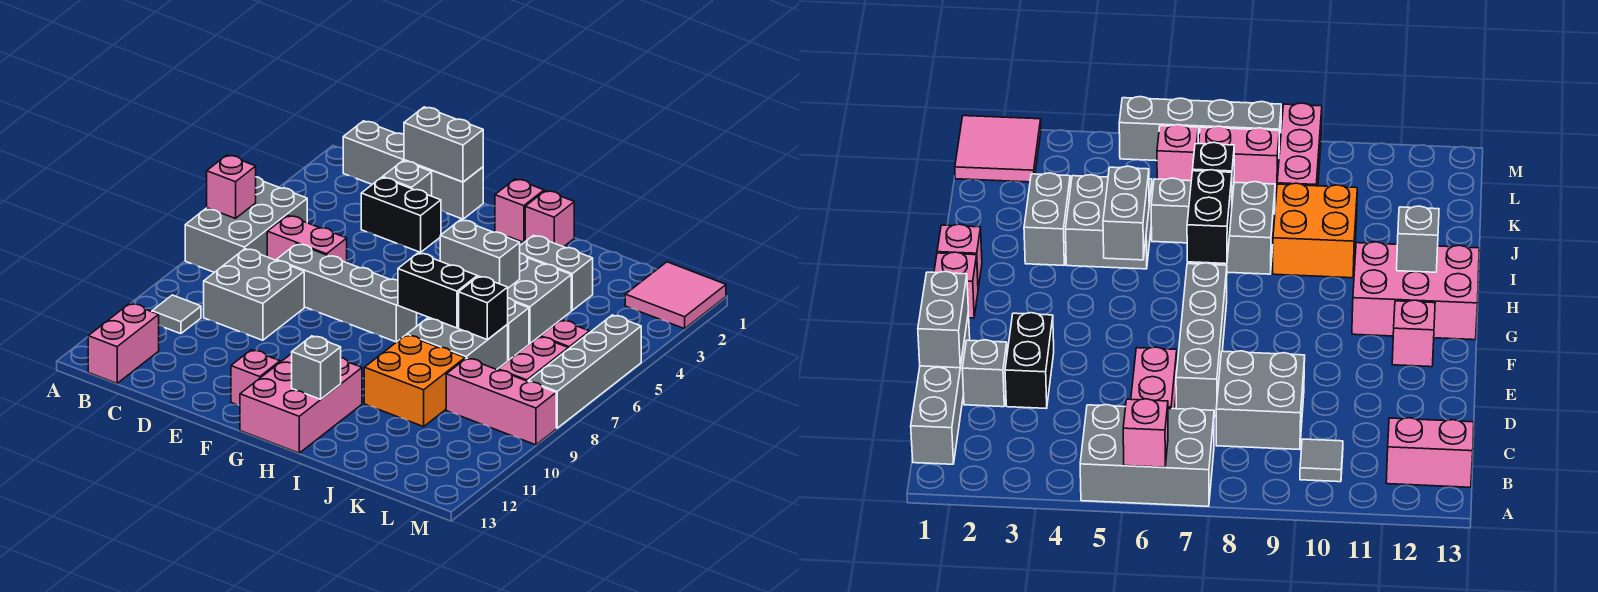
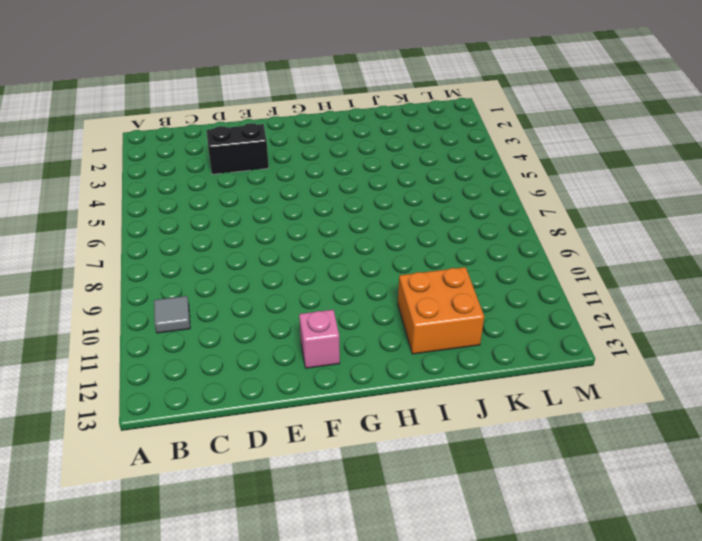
orange 2x2 brick [398,267,484,354] -> orange 2x2 brick moved to [364,335,465,427]
none -> grey 2x3 brick [185,177,307,272]
none -> grey 1x4 brick [343,121,483,219]
none -> pink 1x2 brick [88,304,159,383]

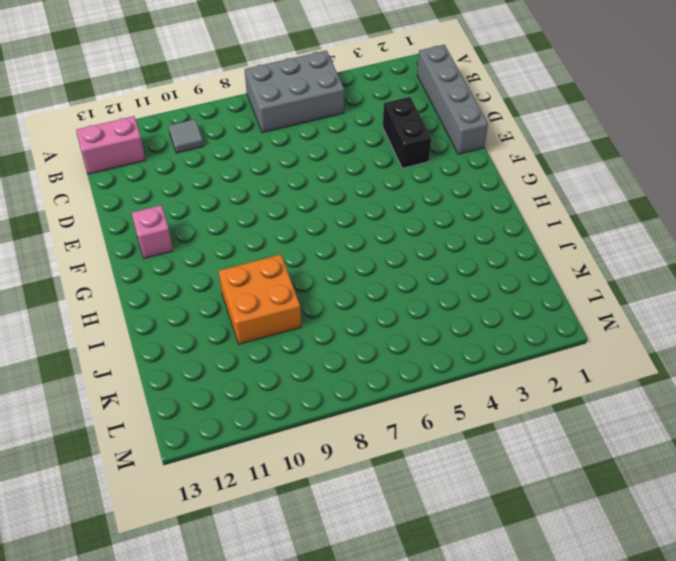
none -> pink 1x2 brick [267,216,347,263]
none -> grey 2x2 brick [204,249,304,340]
none -> grey 1x1 brick [383,161,432,196]

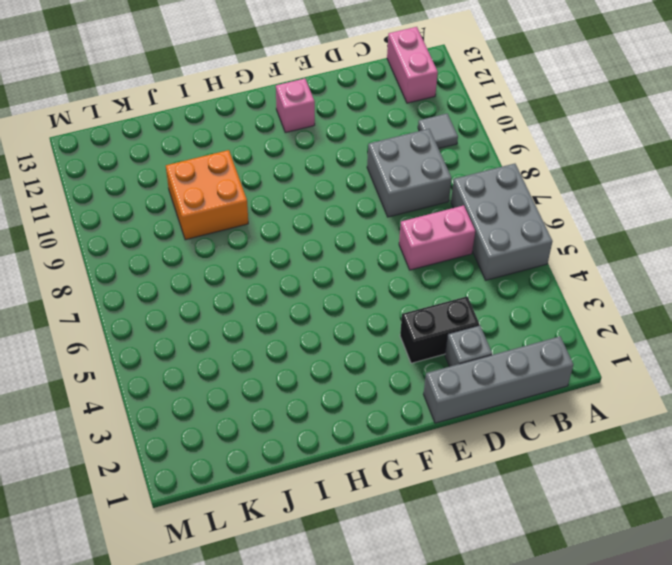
none -> grey 1x4 brick [276,244,417,342]
none -> pink 1x1 brick [495,179,544,242]
none -> pink 2x3 brick [240,354,362,453]

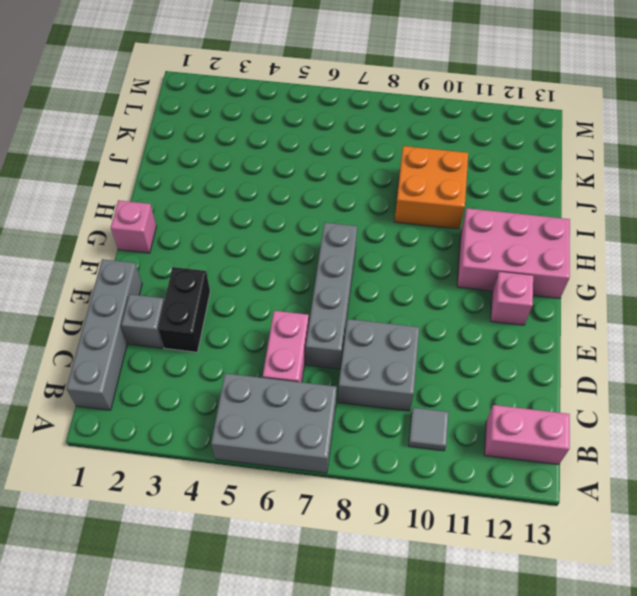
none -> pink 1x1 brick [525,191,574,247]
none -> grey 1x2 brick [520,235,593,310]
none -> grey 2x2 brick [508,253,571,344]

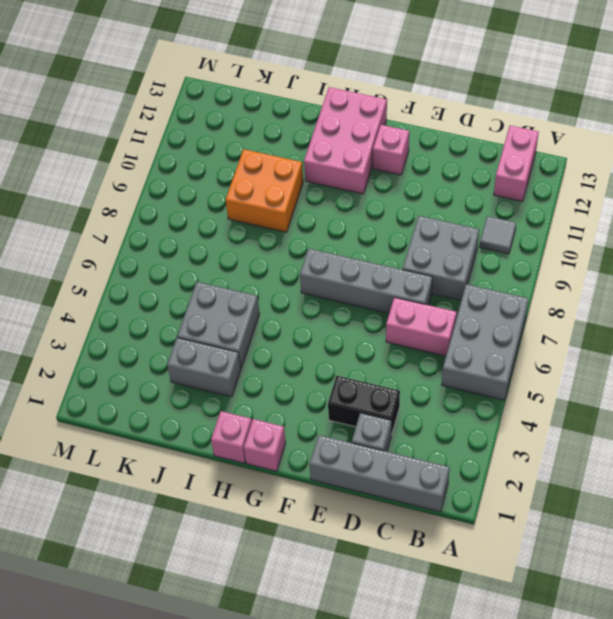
none -> grey 2x2 brick [407,317,508,370]
none -> grey 1x1 brick [507,298,529,360]
none -> pink 1x3 brick [446,358,556,445]

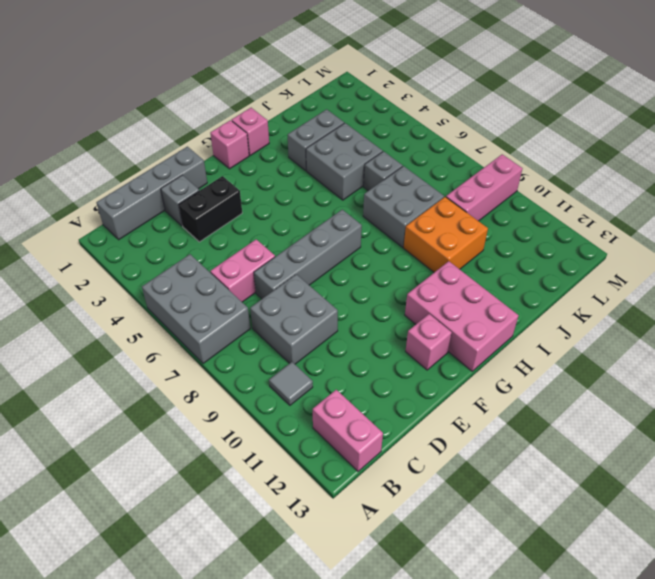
none -> pink 2x2 tile [625,262,726,329]
none -> pink 1x1 brick [540,320,590,349]
none -> pink 1x2 brick [498,337,568,381]

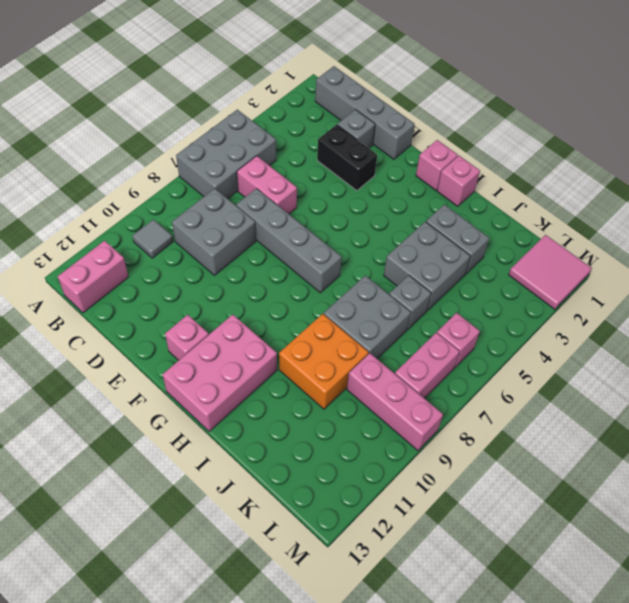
none -> grey 1x4 brick [528,315,641,428]
none -> pink 1x1 brick [207,155,256,219]
none -> grey 1x2 brick [404,107,483,182]

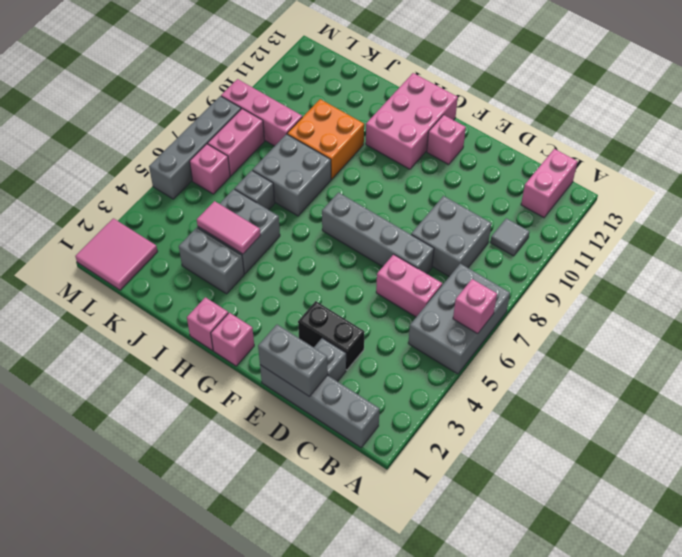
pink 1x2 tile [197,201,261,254] -> none
none -> grey 1x2 brick [440,220,520,288]
none -> black 1x2 brick [398,253,477,328]
none -> grey 1x1 brick [292,336,341,399]

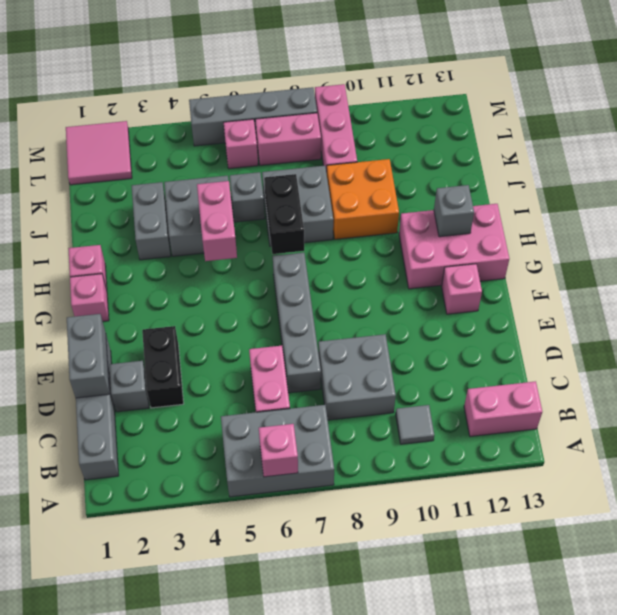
pink 1x2 brick [197,181,237,261] -> grey 1x2 brick [440,220,520,288]
none -> black 1x1 brick [459,276,508,339]

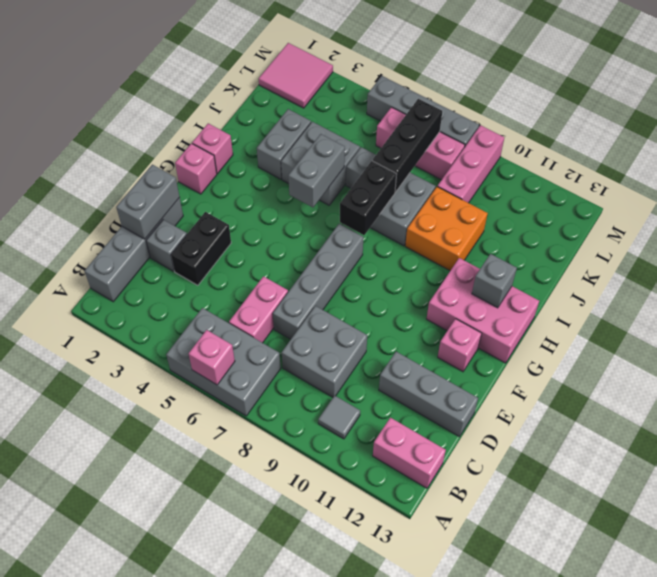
grey 1x3 brick [379,351,478,437] -> none
black 1x3 brick [373,99,442,192] -> black 1x1 brick [459,276,508,339]

